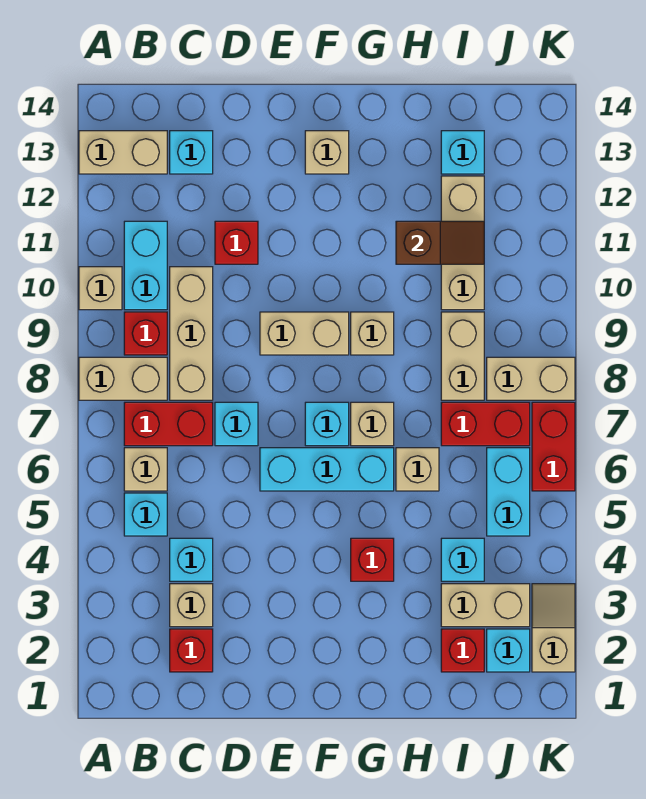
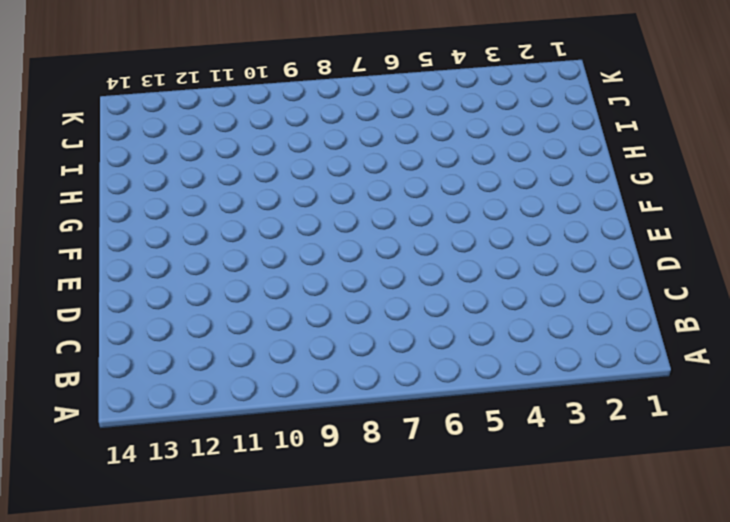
none -> tan 1x2 brick [79,357,167,400]
none -> tan 1x1 brick [79,267,122,310]
none -> tan 1x2 brick [79,131,167,174]
none -> cyan 1x1 brick [124,493,167,536]

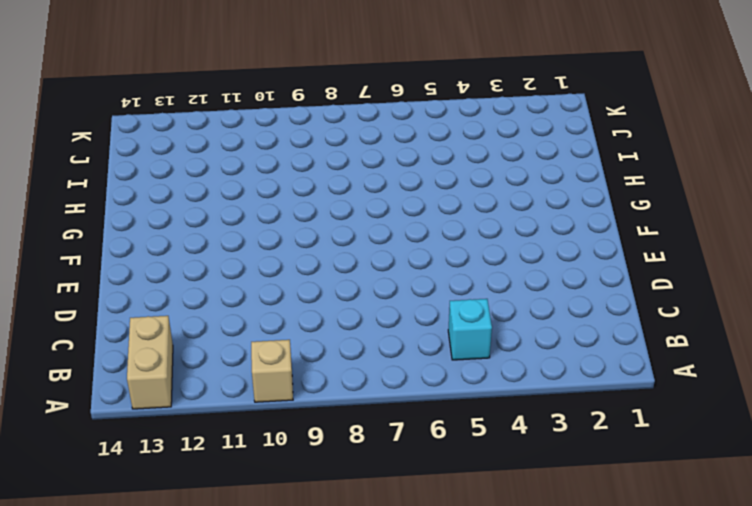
none -> tan 1x2 brick [79,357,167,400]
none -> tan 1x1 brick [124,448,167,491]
none -> red 1x2 brick [124,402,213,446]
none -> red 1x1 brick [124,312,167,355]

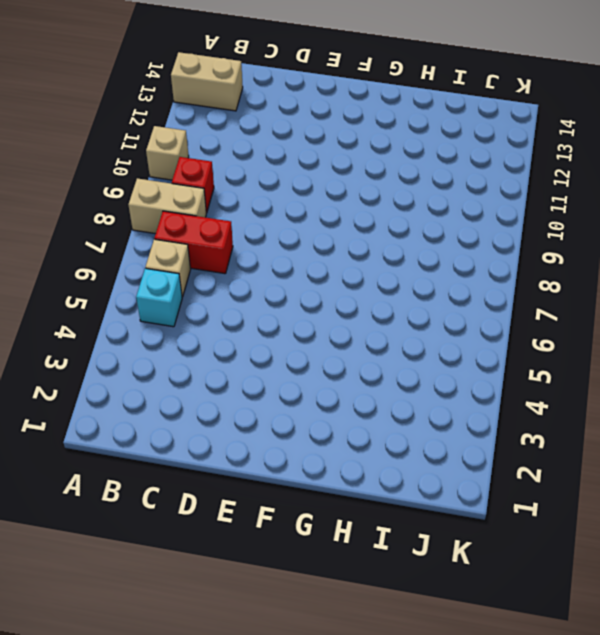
none -> cyan 1x2 brick [124,221,167,310]
none -> red 1x1 brick [170,629,213,672]
none -> tan 1x1 brick [170,584,213,627]
none -> cyan 1x1 brick [170,538,213,581]

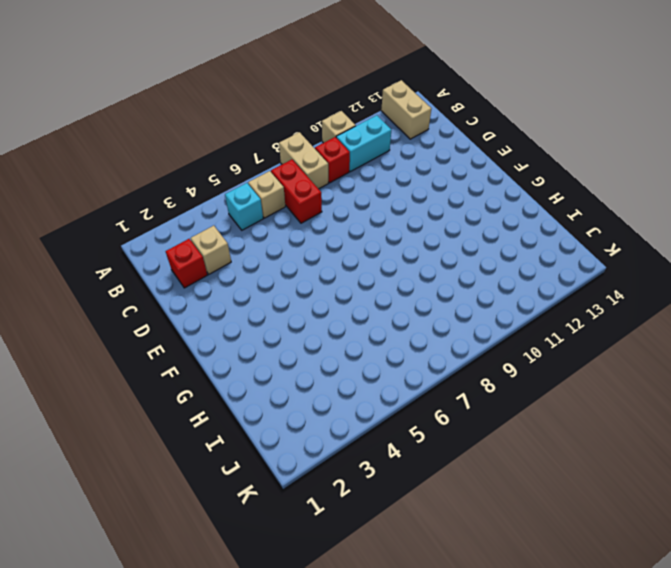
none -> cyan 1x1 brick [170,538,213,581]
none -> tan 1x3 brick [170,267,213,400]
none -> cyan 1x1 brick [170,131,213,174]
none -> cyan 1x1 brick [215,402,258,446]

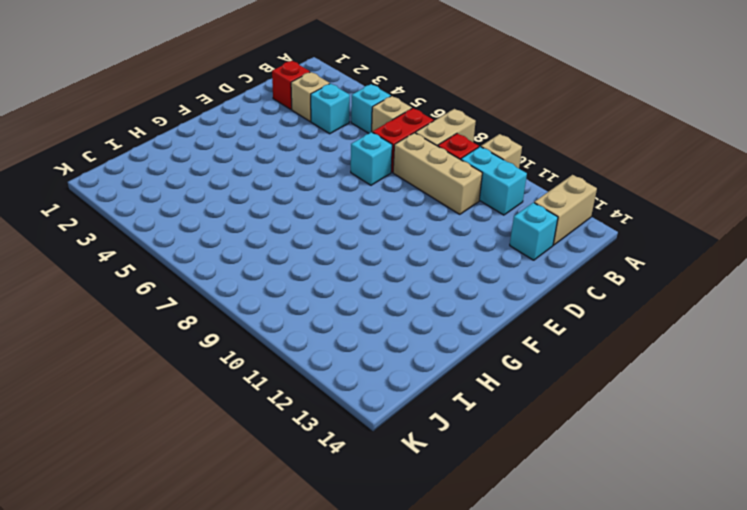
none -> red 1x1 brick [215,221,258,264]
none -> cyan 1x3 brick [260,448,394,491]
none -> tan 1x2 brick [260,312,349,355]
none -> cyan 1x1 brick [305,402,349,446]

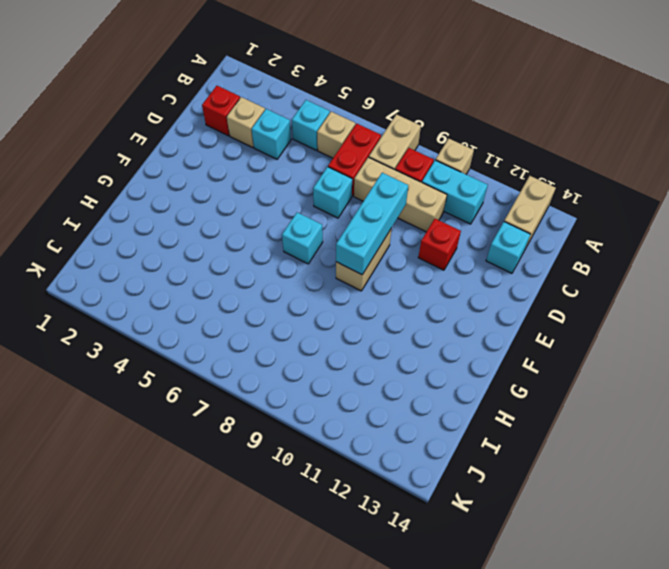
cyan 1x3 brick [336,173,408,275] -> cyan 1x3 brick moved to [260,448,394,491]
none -> tan 1x1 brick [305,131,349,174]
none -> red 1x1 brick [351,538,394,581]
none -> tan 1x1 brick [351,402,394,446]
none -> tan 1x1 brick [351,312,394,355]

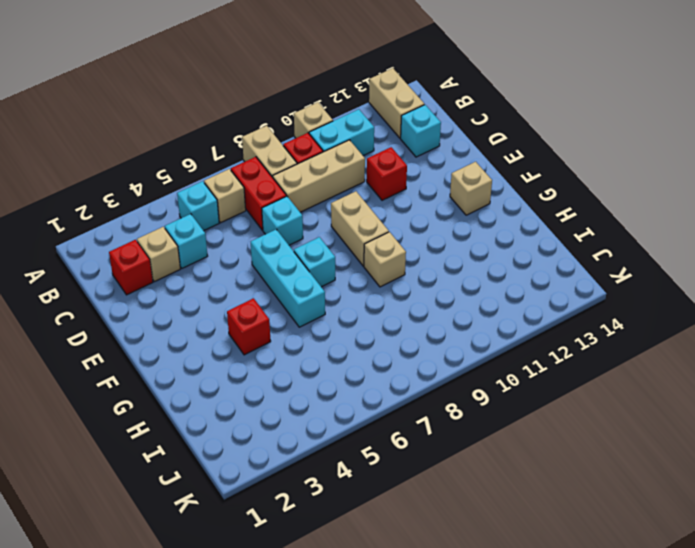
none -> tan 1x1 brick [351,402,394,446]
none -> tan 1x1 brick [396,448,439,491]
none -> red 1x1 brick [441,629,484,672]
none -> tan 1x2 brick [441,584,530,627]

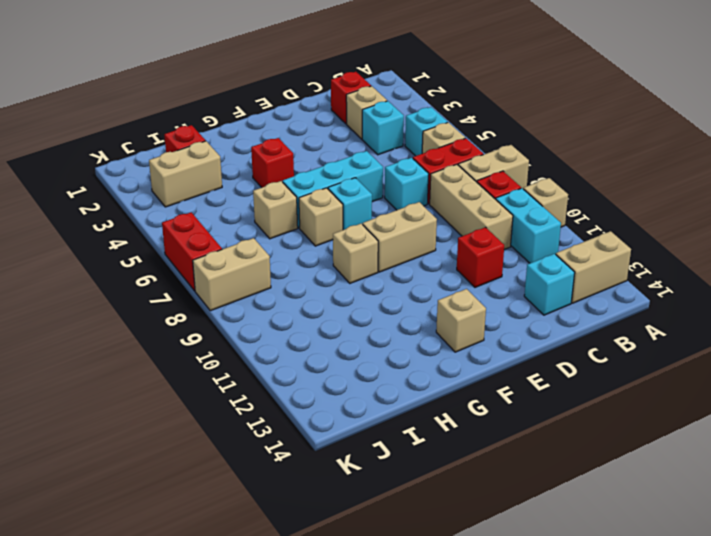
none -> cyan 1x1 brick [441,538,484,581]
none -> red 1x2 brick [441,402,530,446]
none -> tan 1x2 brick [441,312,484,400]
none -> tan 1x3 brick [441,176,484,310]

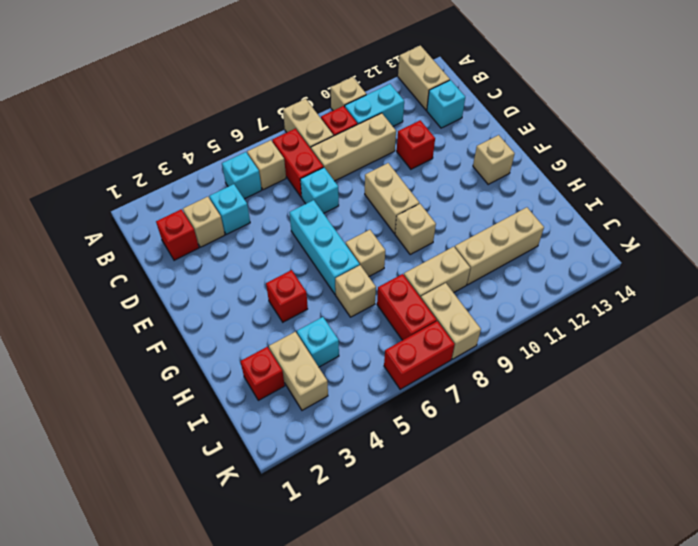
none -> cyan 1x1 brick [305,402,349,446]
none -> cyan 1x1 brick [441,131,484,174]
none -> cyan 1x1 brick [487,629,530,672]
none -> cyan 1x2 brick [487,448,530,536]

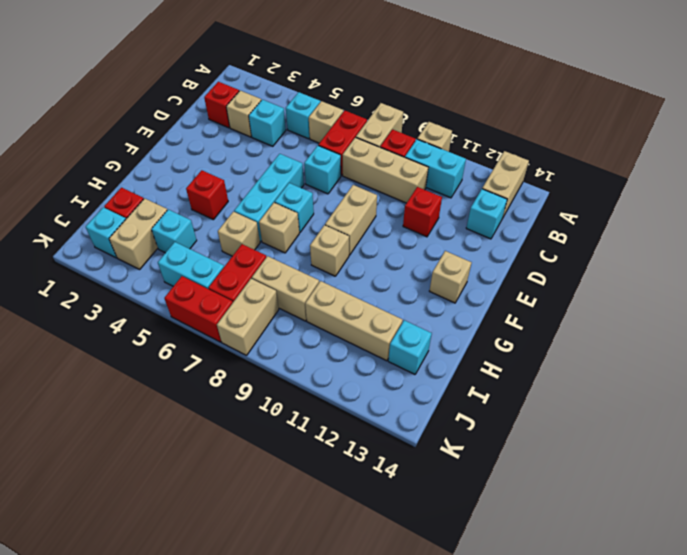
none -> tan 1x2 slope [532,584,575,672]
none -> brown 1x2 slope [396,221,484,264]

